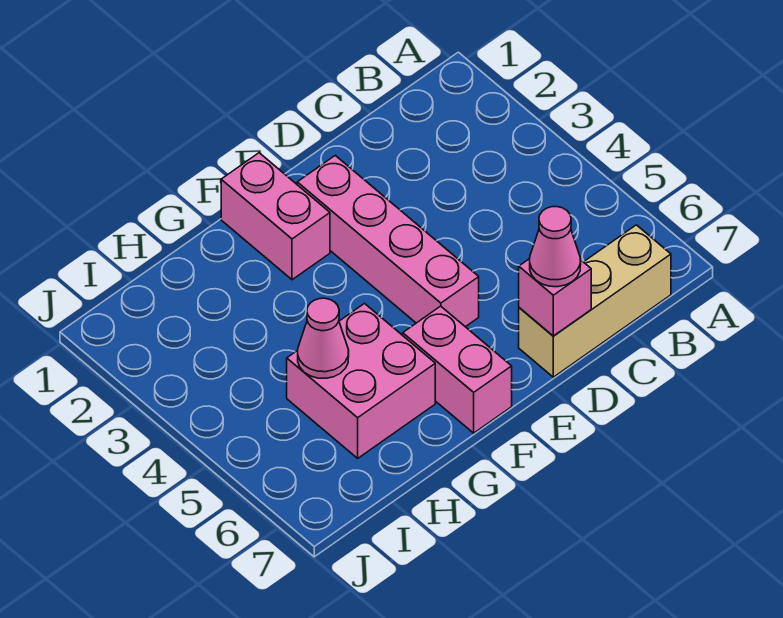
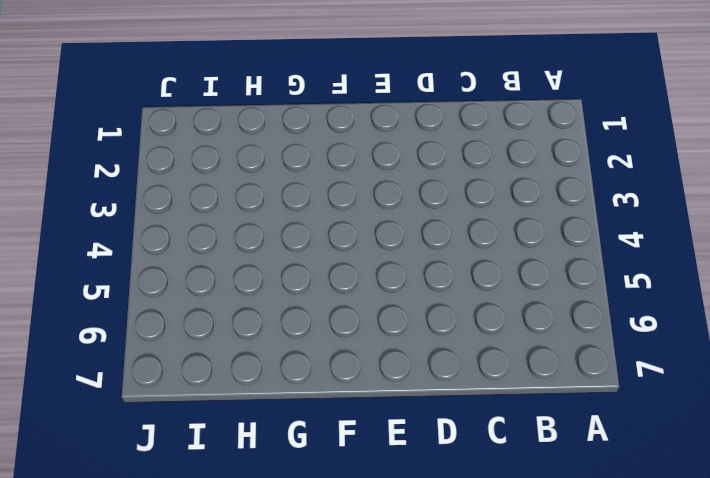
none -> tan 1x3 brick [519,225,671,377]
none -> pink 1x4 brick [297,155,479,327]

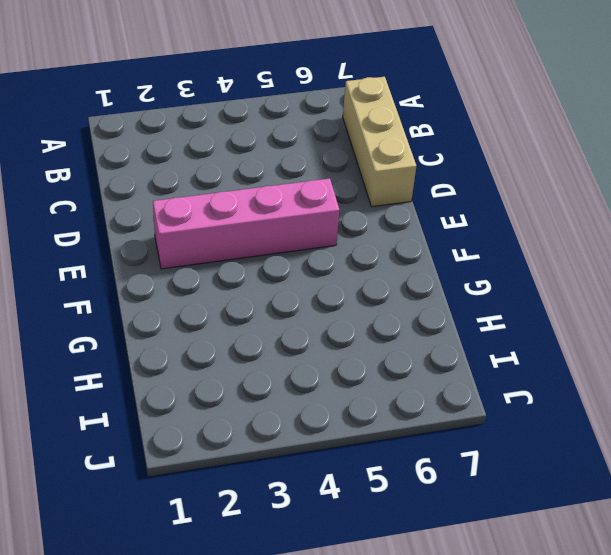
none -> pink 1x2 brick [221,153,330,280]
none -> pink 1x2 brick [403,306,512,433]

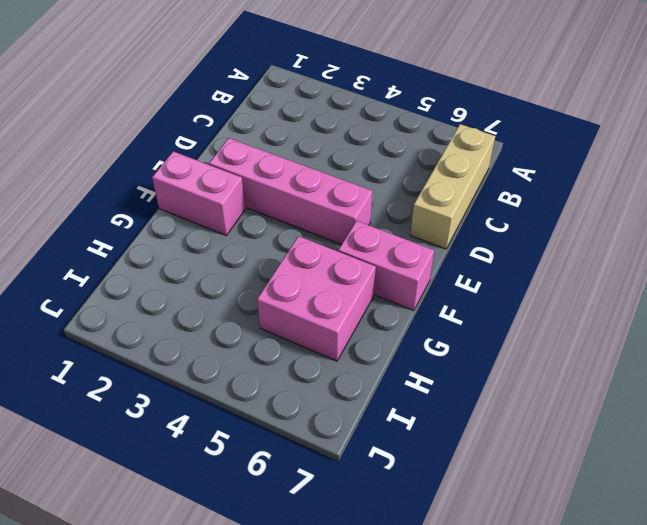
none -> pink 1x1 brick [519,259,591,336]
none -> pink 1x1 cone [298,298,349,378]

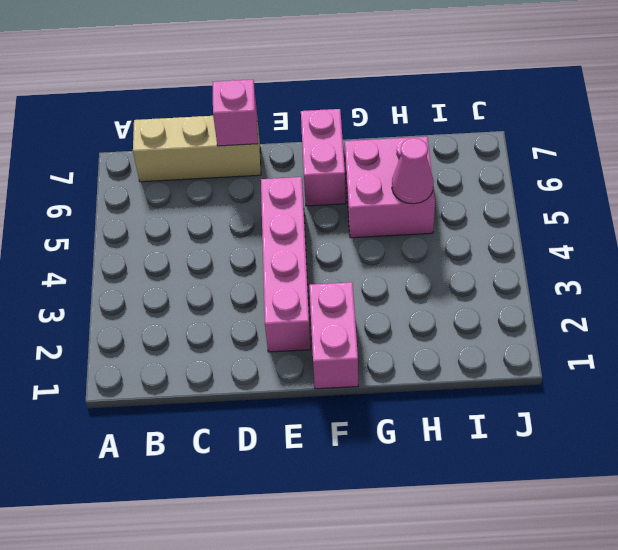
none -> pink 1x1 cone [530,207,581,287]

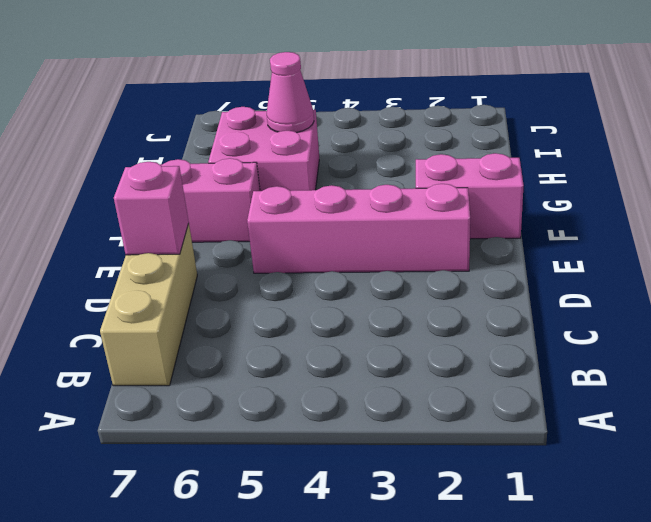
none -> pink 1x1 cone [530,207,581,287]

